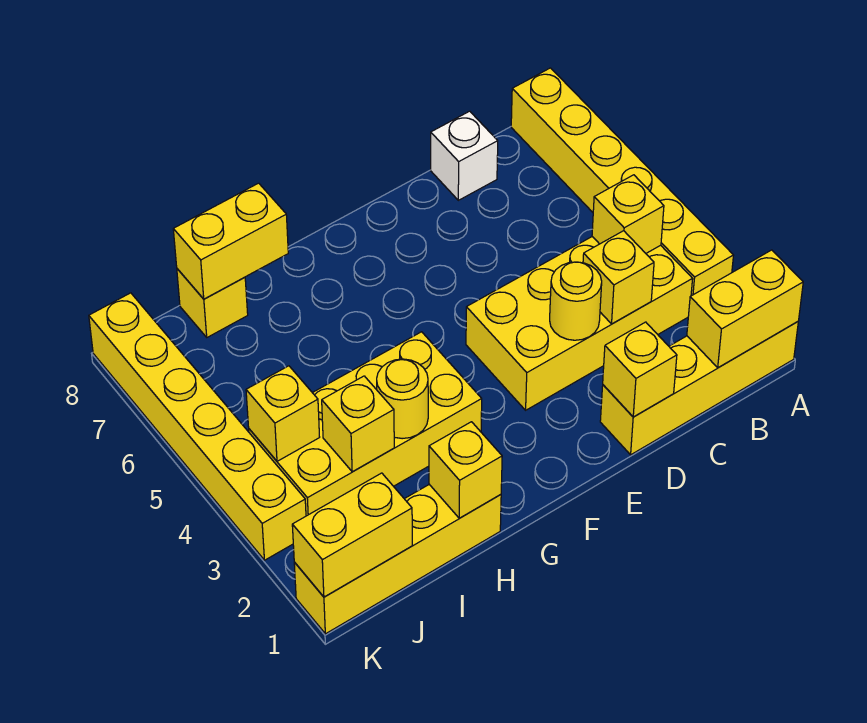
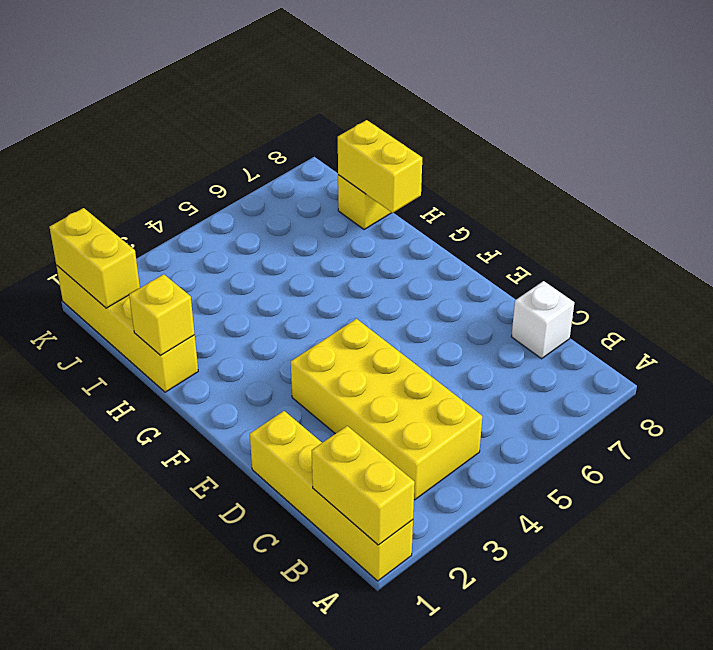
none -> yellow 1x6 brick [511,68,734,296]
none -> yellow 2x4 brick [249,332,482,516]
none -> yellow 1x6 brick [89,293,306,560]

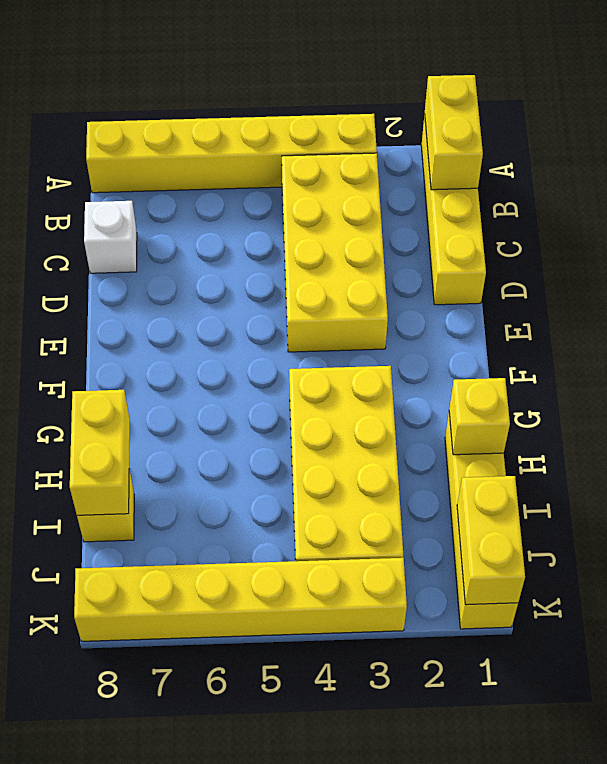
none -> yellow 1x1 brick [592,175,664,253]
none -> yellow 1x1 brick [583,231,654,324]
none -> yellow 1x1 brick [603,322,677,417]

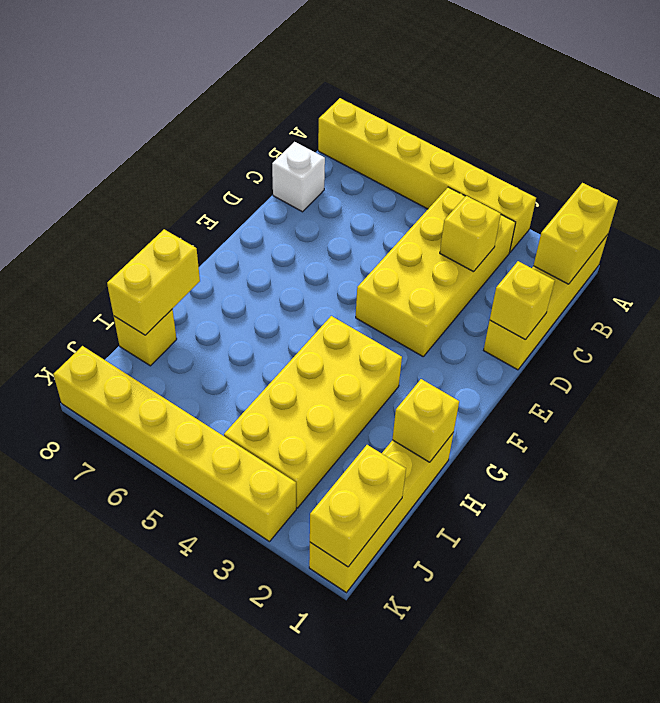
none -> yellow 1x1 brick [592,175,664,253]
none -> yellow 1x1 round brick [550,262,602,340]
none -> yellow 1x1 round brick [377,359,428,439]

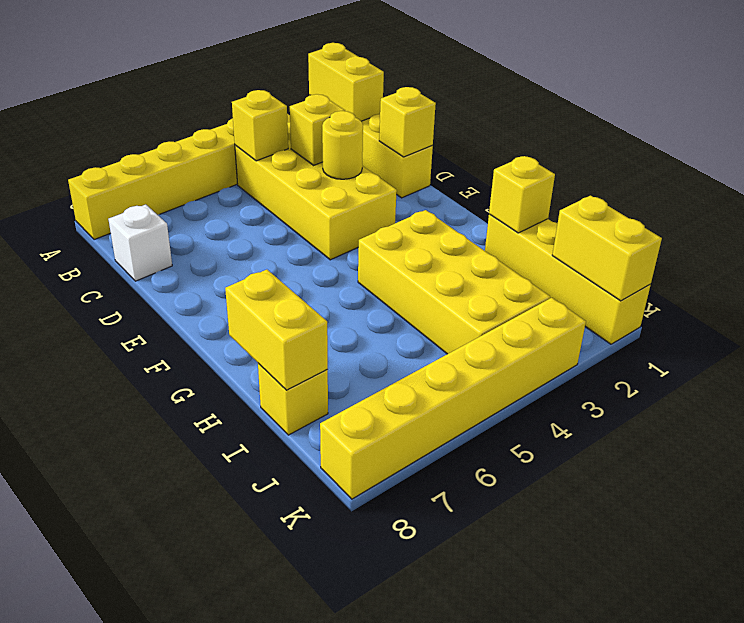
none -> yellow 1x1 round brick [377,359,428,439]
none -> yellow 1x1 brick [322,376,394,472]
none -> yellow 1x1 brick [246,366,319,461]

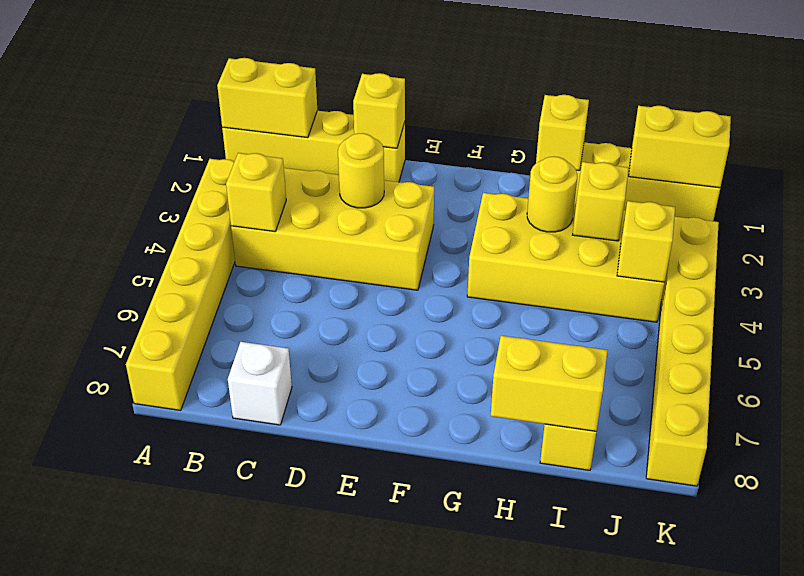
none -> yellow 1x1 brick [583,231,654,324]

